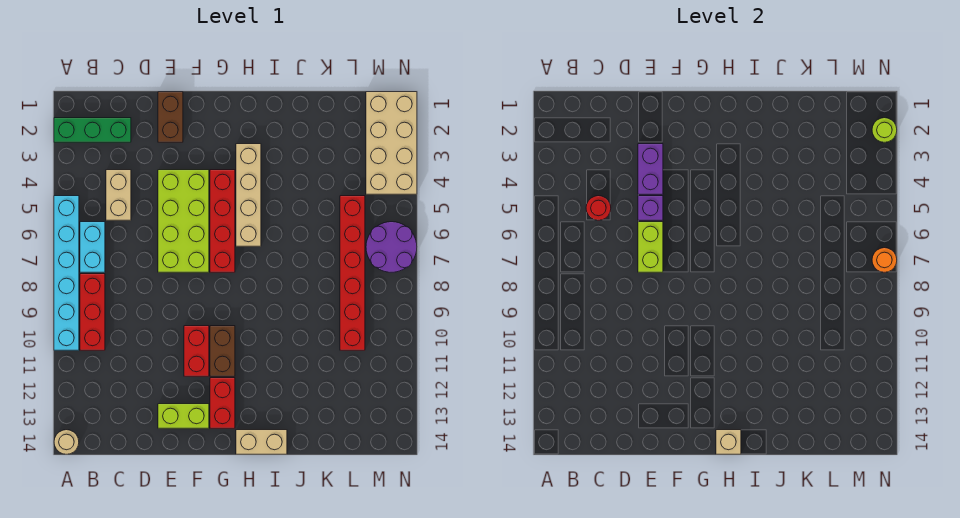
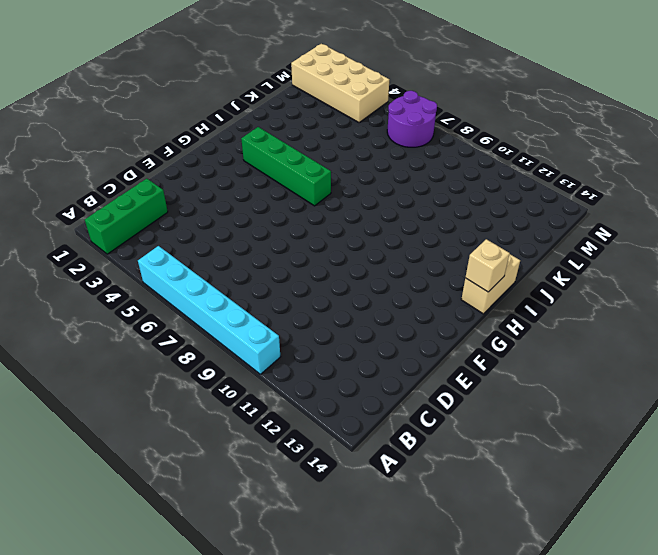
green 1x4 brick [241,127,331,206] -> tan 1x4 brick [236,144,261,246]
none -> tan 1x1 round brick [54,430,79,454]
none -> cyan 1x2 brick [80,222,105,272]
none -> red 1x3 brick [80,274,105,350]

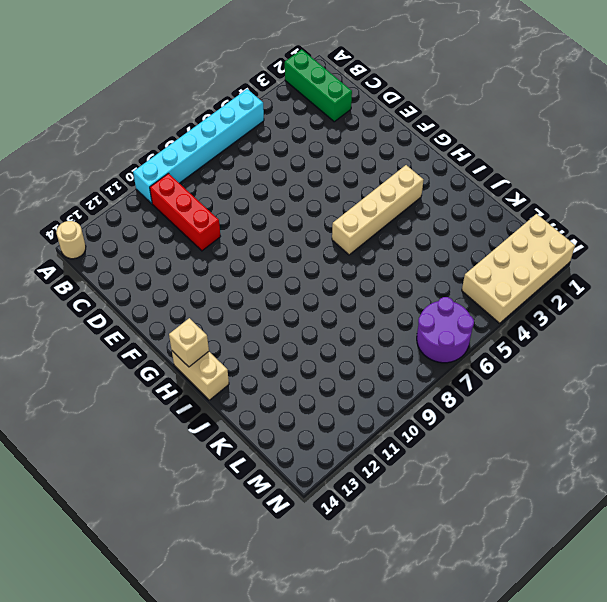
red 1x3 brick [150,173,220,251] -> red 1x3 brick turned to [80,274,105,350]
none -> cyan 1x2 brick [80,222,105,272]
none -> tan 1x2 brick [106,170,131,220]
none -> brown 1x2 brick [158,92,183,142]

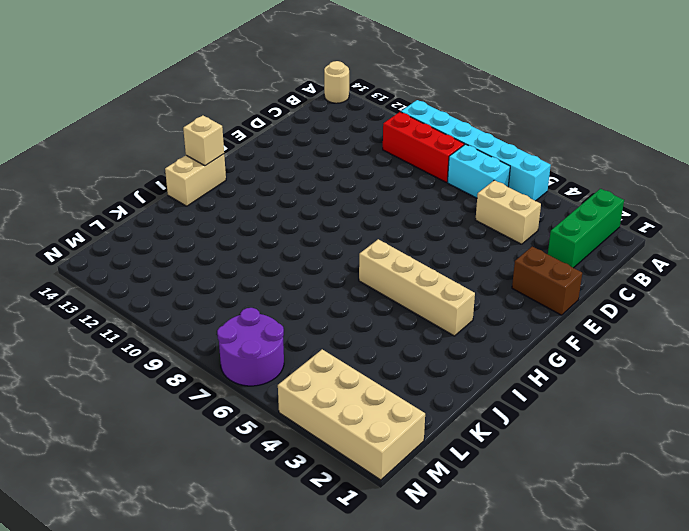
none -> lime 2x4 brick [158,170,209,272]
none -> lime 1x2 brick [158,404,209,428]
none -> red 1x2 brick [184,326,209,376]

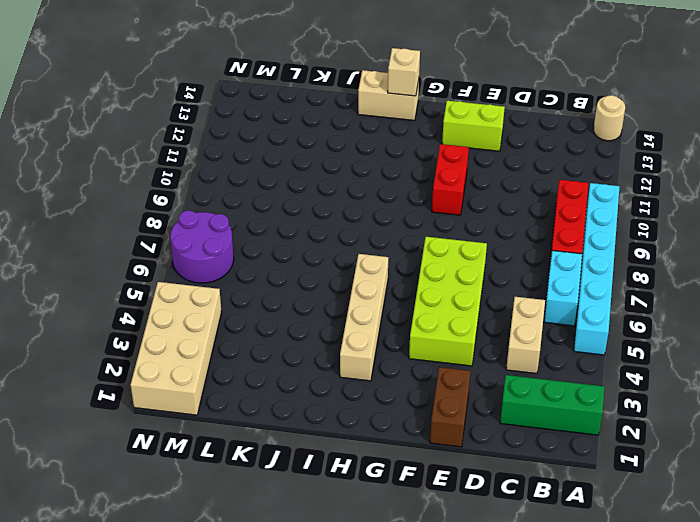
none -> red 1x4 brick [210,170,235,272]
none -> brown 1x2 brick [210,326,235,376]
none -> red 1x2 brick [210,378,235,428]

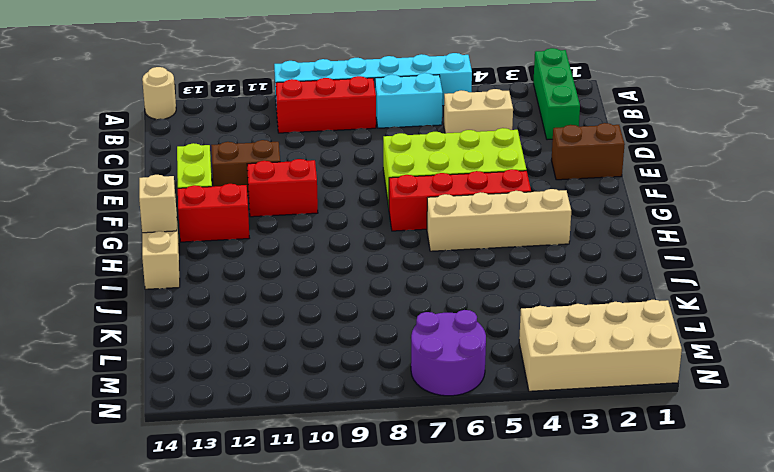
brown 1x2 brick [211,140,280,196] -> brown 1x2 brick moved to [210,326,235,376]
none -> red 1x6 brick [340,196,365,350]
none -> red 1x1 round brick [586,196,611,220]
none -> purple 1x2 brick [638,144,663,194]

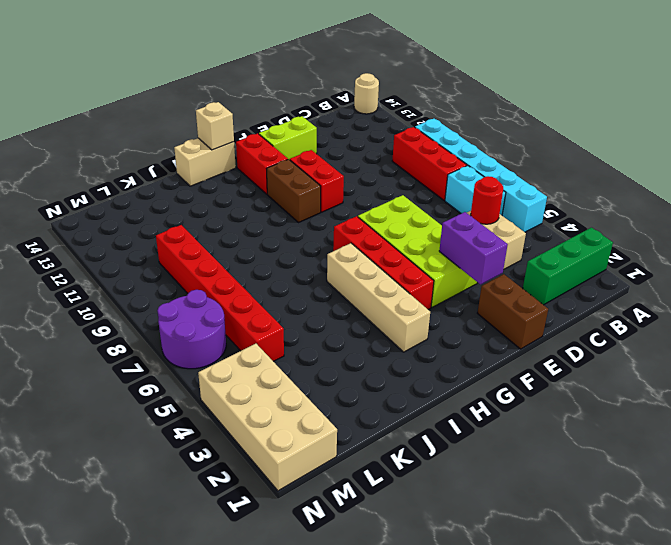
none -> purple 1x1 brick [638,196,663,220]
none -> lime 1x2 brick [638,222,663,272]
none -> lime 1x1 round brick [872,118,897,142]

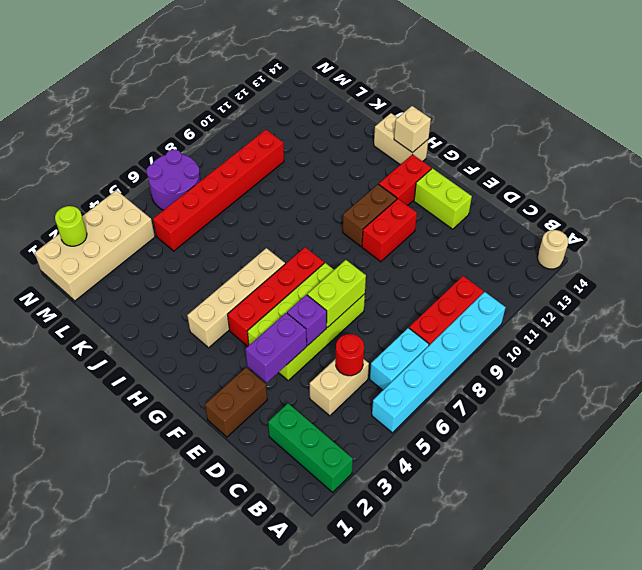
none -> orange 1x1 round brick [872,248,897,272]

